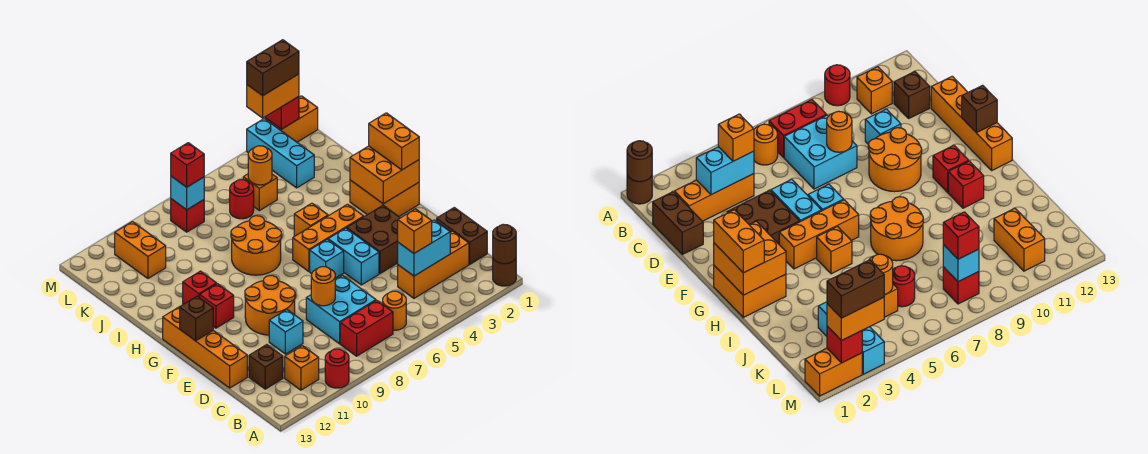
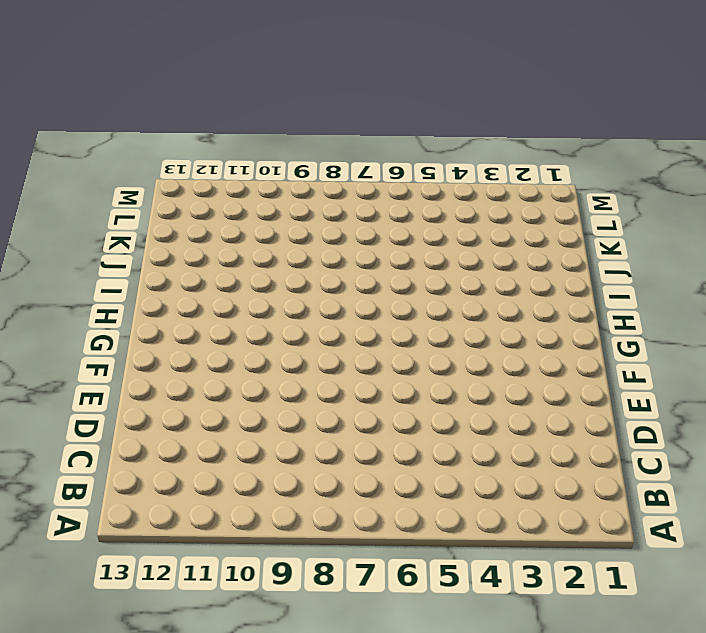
none -> brown 1x1 round brick [493,259,516,286]
none -> red 1x1 round brick [325,349,349,388]
none -> orange 1x1 round brick [383,291,406,330]
none -> red 1x2 brick [340,300,393,356]

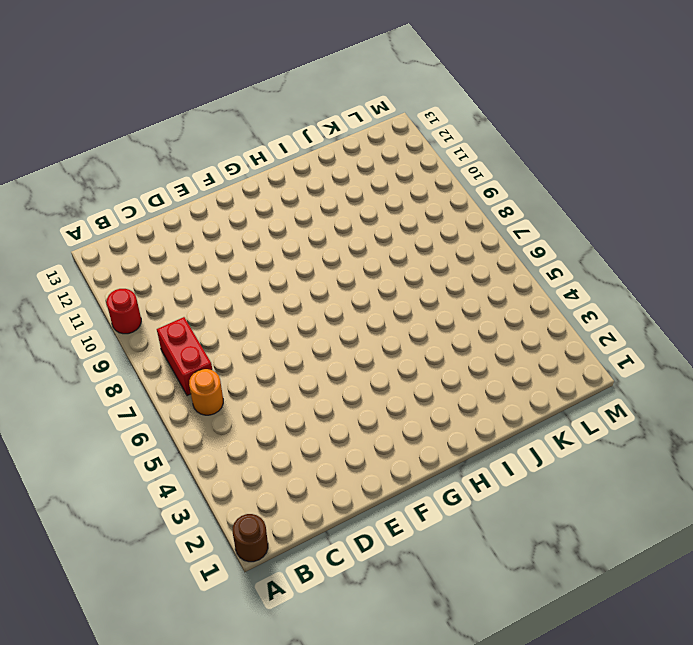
none -> orange 1x1 brick [285,346,319,390]
none -> brown 1x2 brick [437,208,487,264]
none -> orange 1x3 brick [398,231,469,298]
none -> cyan 2x2 brick [306,276,376,344]

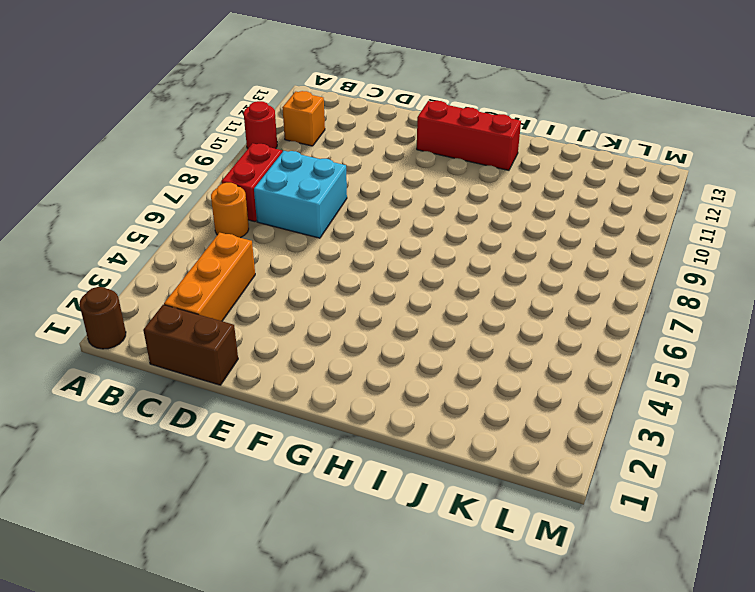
red 1x3 brick [417,101,521,170] -> none
none -> brown 1x1 brick [249,345,283,389]
none -> cyan 1x1 brick [269,310,303,354]
none -> orange 1x4 brick [163,307,247,388]
none -> brown 2x2 brick [347,206,400,274]

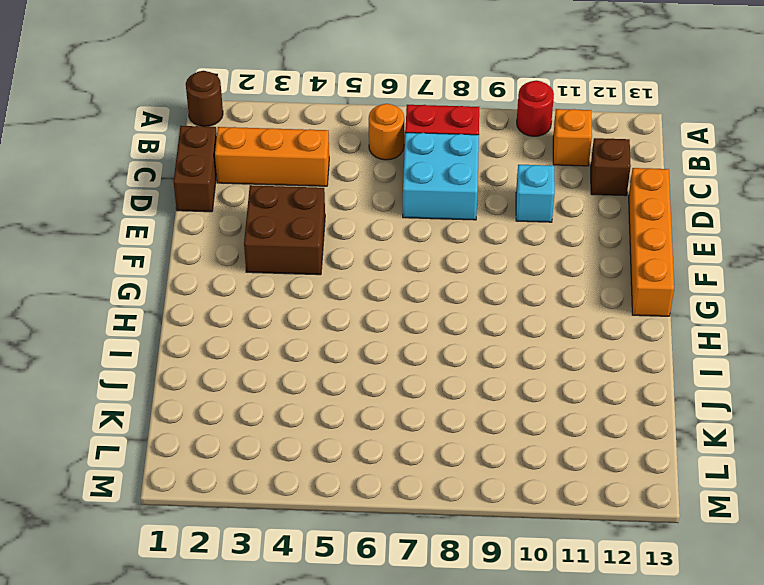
none -> cyan 1x2 brick [328,228,379,285]
none -> orange 2x2 round brick [245,276,295,335]
none -> cyan 1x1 brick [310,239,344,278]
none -> orange 2x2 brick [350,180,419,216]

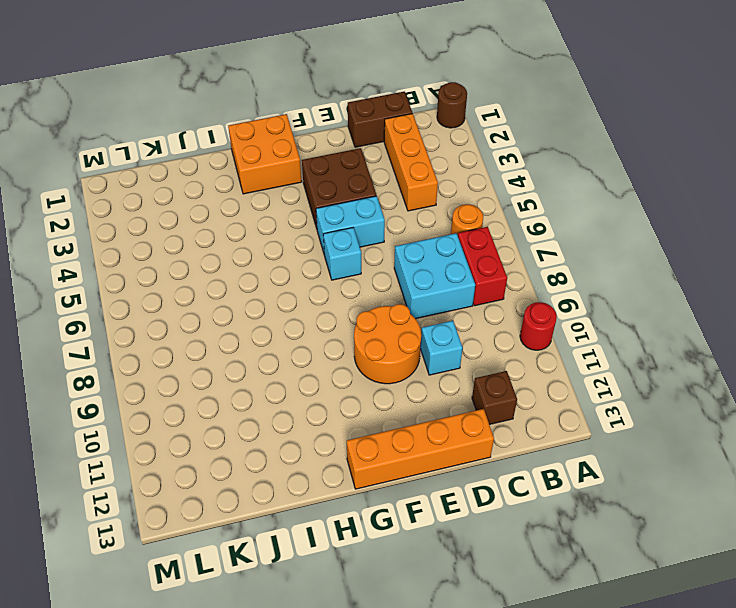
none -> orange 1x1 brick [285,346,319,390]
none -> orange 1x3 brick [293,204,364,271]
none -> red 1x1 brick [200,284,234,328]
none -> orange 1x1 brick [294,203,328,236]

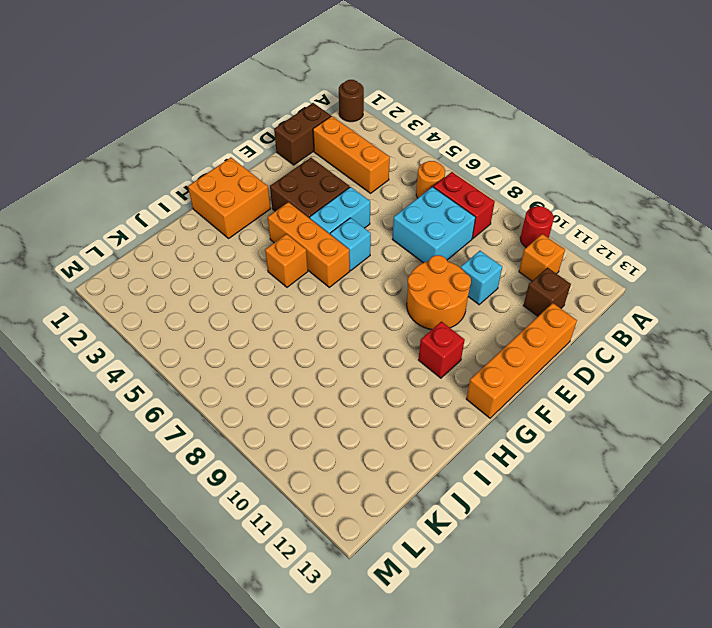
none -> orange 2x2 round brick [231,216,281,275]
none -> red 1x1 brick [183,271,217,304]
none -> cyan 1x3 brick [247,119,314,188]
none -> orange 1x1 brick [243,174,277,211]

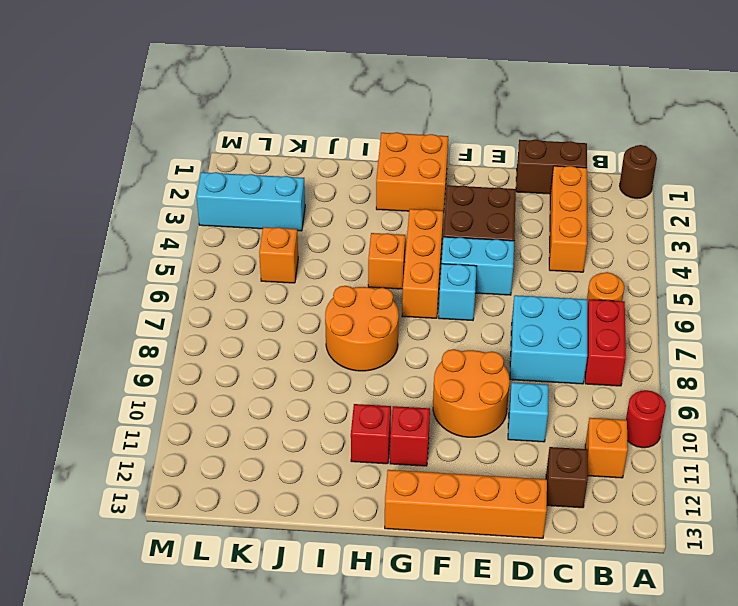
none -> red 1x1 round brick [230,180,254,219]
none -> orange 1x2 brick [115,222,166,278]
none -> red 1x1 brick [171,199,204,232]
none -> orange 1x2 brick [265,96,318,142]

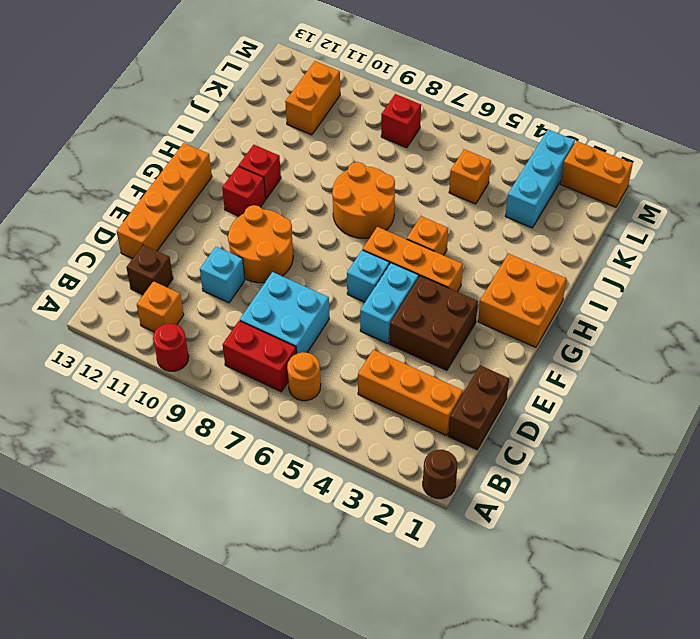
none -> red 1x1 round brick [230,180,254,219]
none -> brown 1x1 round brick [493,224,516,264]
none -> cyan 1x2 brick [398,220,450,276]
none -> orange 1x1 round brick [311,267,335,306]

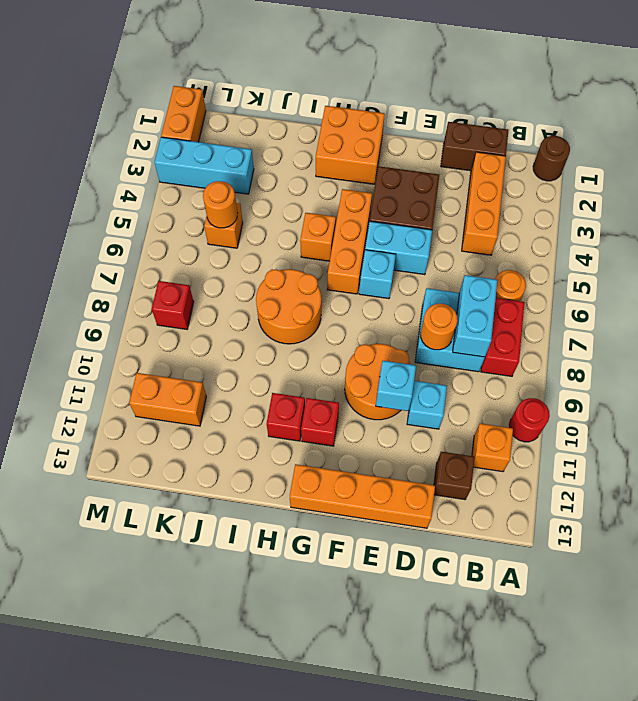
cyan 1x2 brick [453,275,497,357] -> cyan 1x2 brick moved to [398,220,450,276]
cyan 1x1 brick [376,361,416,411] -> cyan 1x1 brick moved to [171,176,204,210]
none -> red 1x1 round brick [230,180,254,219]
none -> brown 1x1 round brick [493,224,516,264]
none -> brown 1x1 brick [180,296,213,341]
none -> orange 2x2 brick [350,146,419,204]

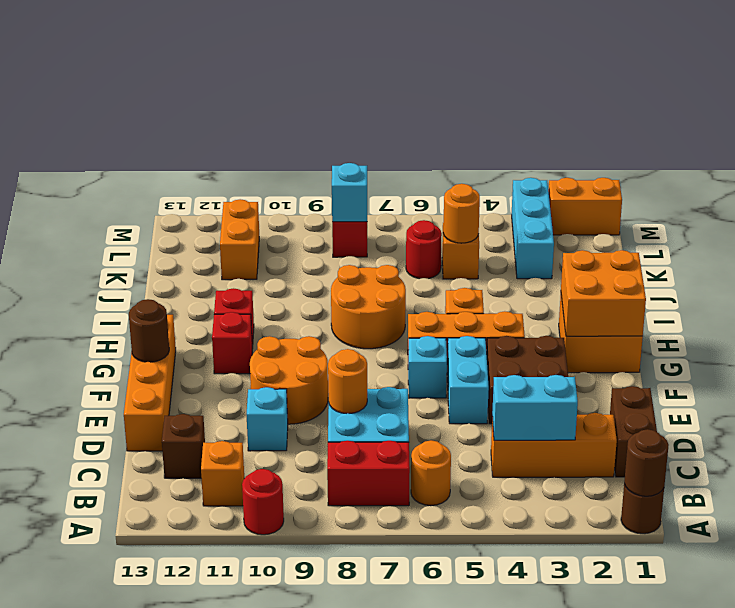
brown 1x1 round brick [129,299,169,362] -> brown 1x1 brick [180,296,213,341]
none -> red 1x1 brick [265,97,299,129]
none -> orange 1x1 brick [398,209,432,253]
none -> orange 1x2 brick [369,113,419,170]
none -> red 1x1 brick [171,143,204,187]

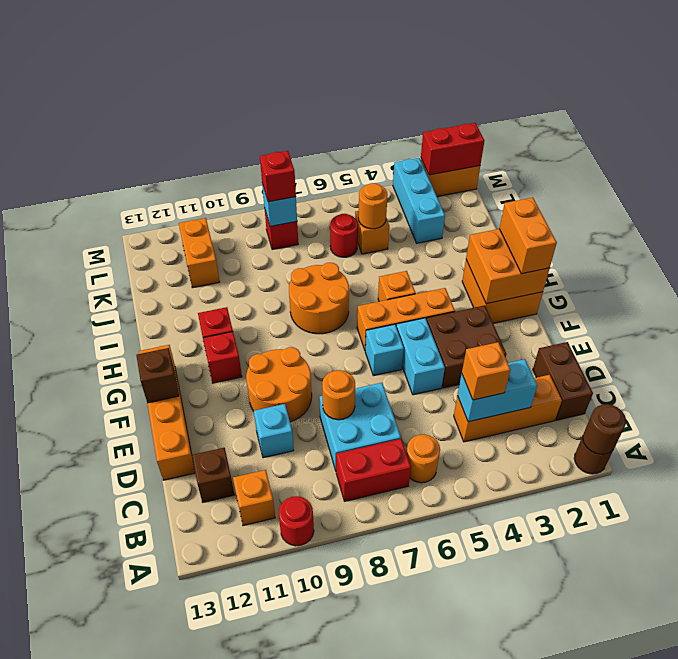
red 1x2 brick [421,123,484,175] -> red 1x1 brick [265,97,299,129]
none -> orange 1x2 brick [247,74,299,118]
none -> brown 1x2 brick [247,40,299,96]

